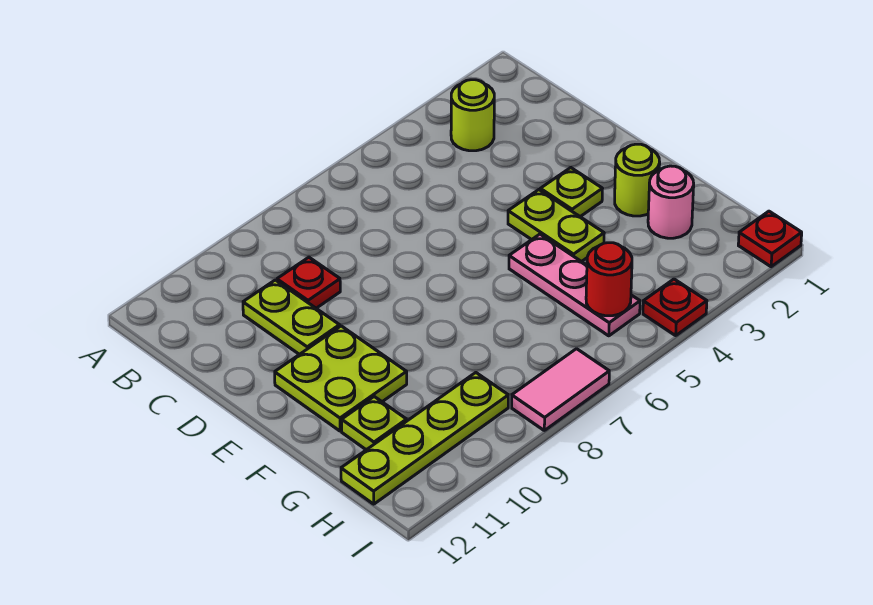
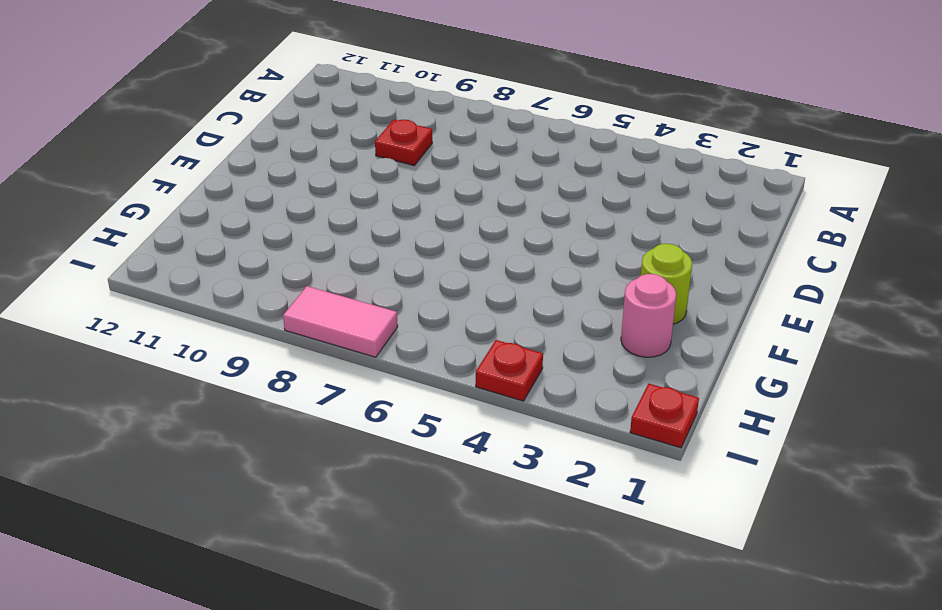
none -> lime 1x1 round brick [451,80,494,151]
none -> lime 1x2 plate [243,280,340,355]
none -> lime 1x1 plate [540,168,603,217]

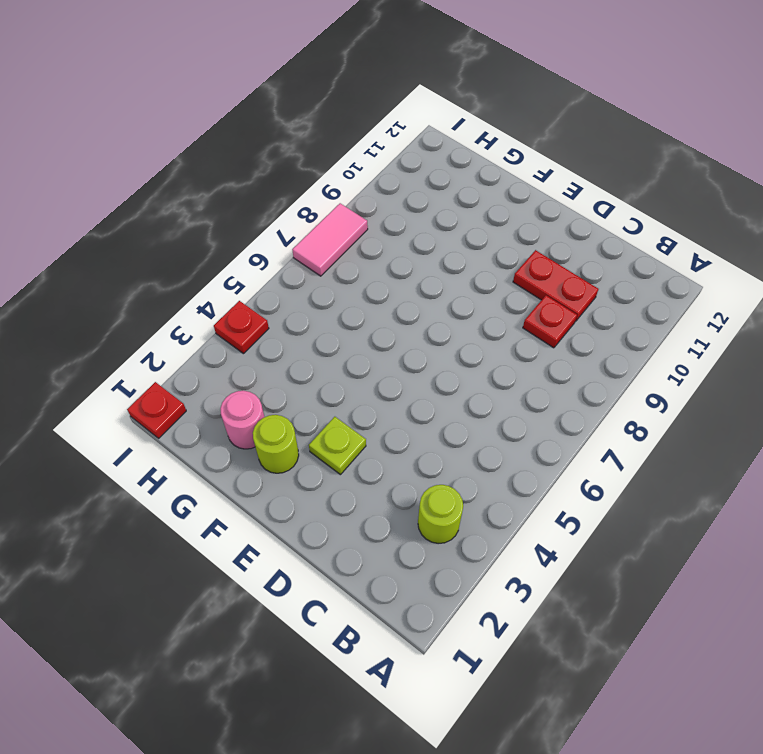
red 1x2 plate [513,250,598,321] -> lime 1x2 plate [243,280,340,355]
none -> lime 1x2 plate [508,190,604,262]
none -> lime 2x2 plate [275,326,407,431]
none -> pink 1x3 plate [509,234,640,336]

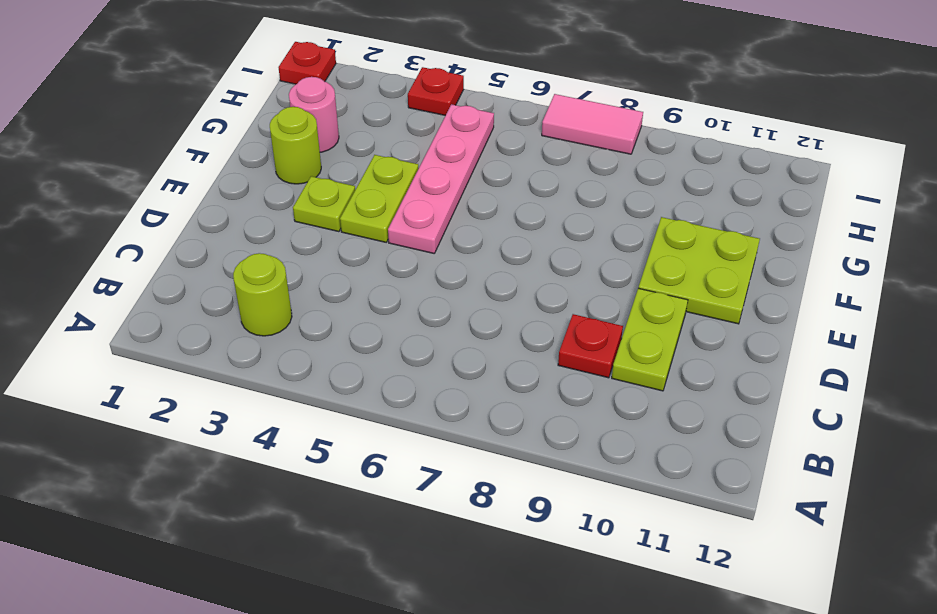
pink 1x4 plate [388,104,494,253] -> pink 1x3 plate [509,234,640,336]
none -> lime 1x1 plate [342,397,407,450]
none -> lime 1x4 plate [341,373,508,504]
none -> red 1x1 round brick [586,243,632,316]

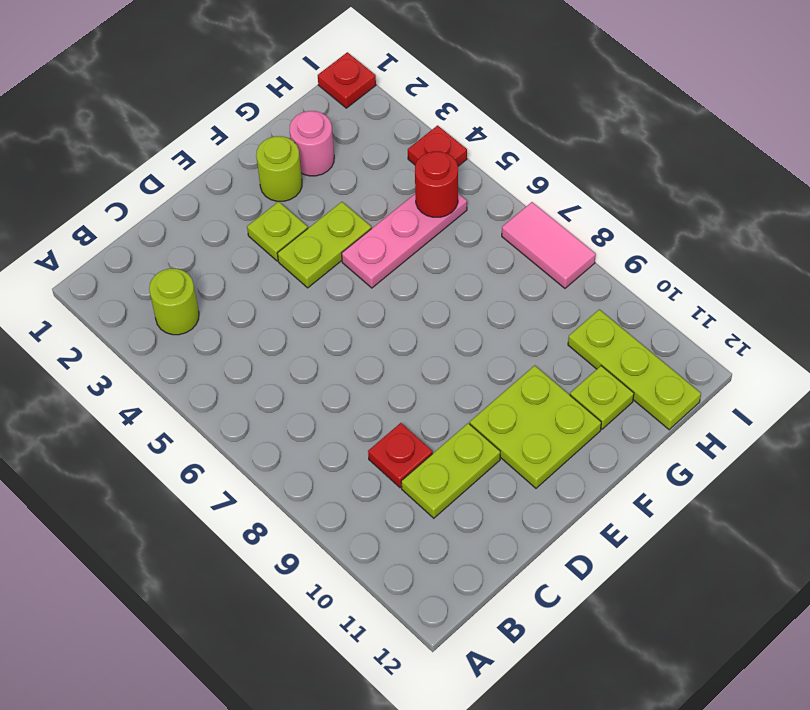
lime 1x3 plate [568,310,701,430] -> lime 1x4 plate [341,373,508,504]

